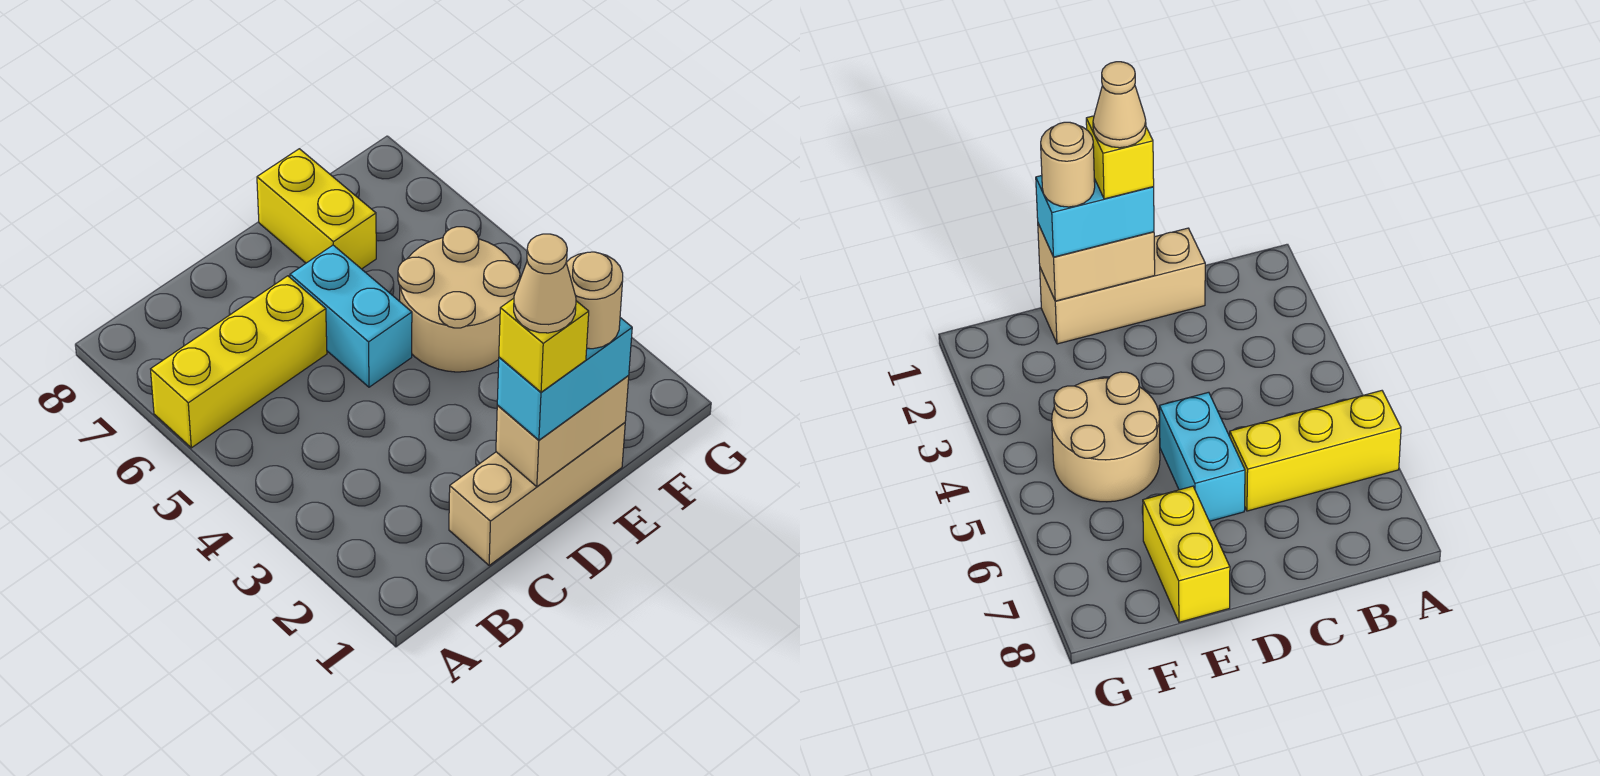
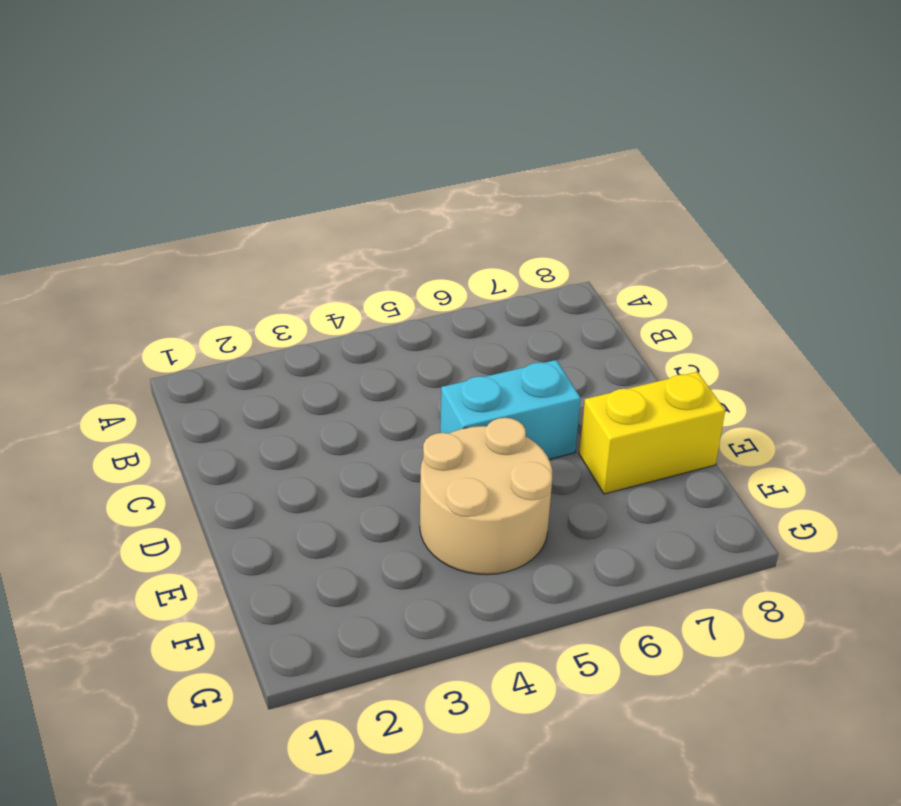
none -> yellow 1x3 brick [151,276,327,448]
none -> tan 1x3 brick [449,423,625,565]

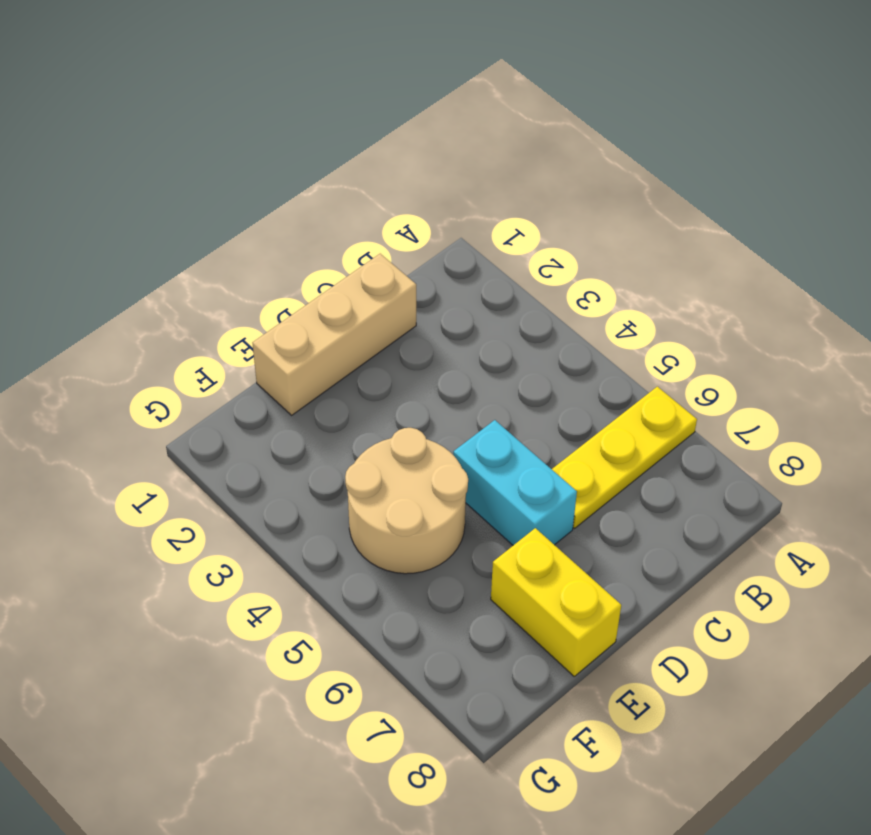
yellow 1x3 plate [552,387,697,528] -> yellow 1x3 brick [151,276,327,448]
none -> tan 1x2 brick [496,376,629,487]
none -> cyan 1x2 brick [497,318,632,440]

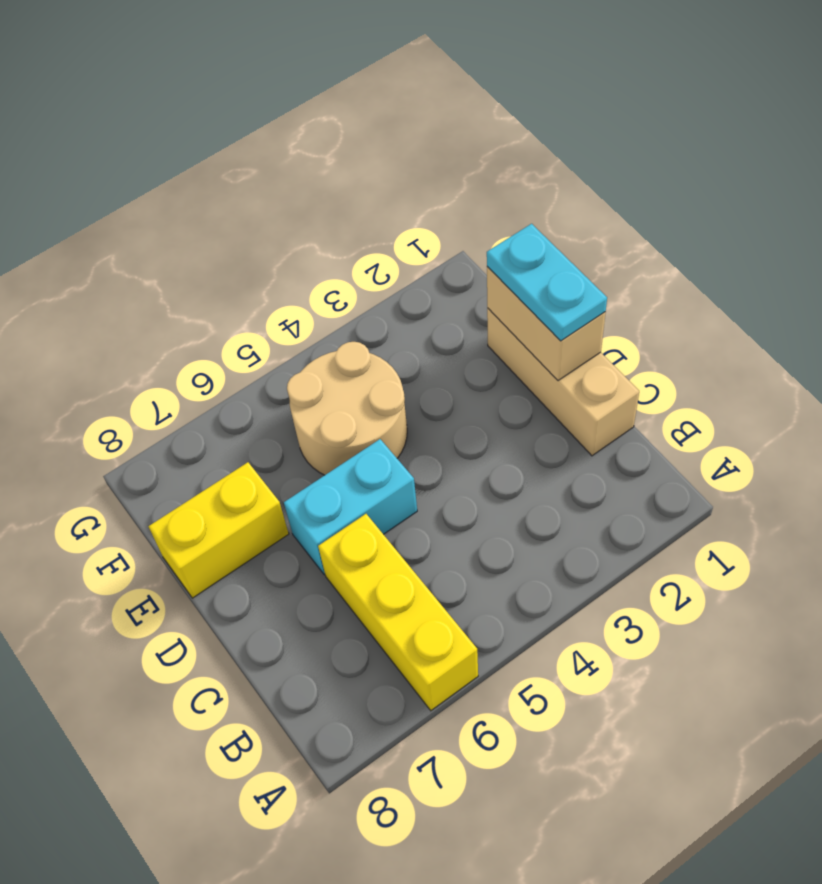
cyan 1x2 plate [487,224,607,341] -> cyan 1x2 brick [497,318,632,440]
none -> yellow 1x1 brick [499,298,589,392]
none -> tan 1x1 round brick [566,252,623,349]

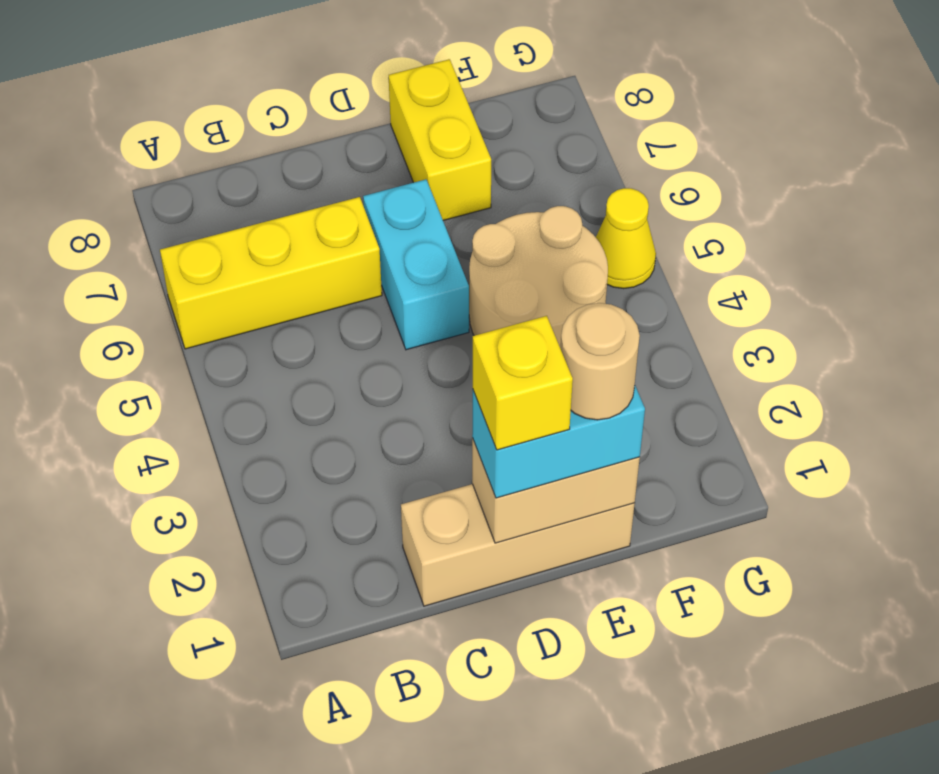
yellow 1x1 cone [596,188,656,289] -> none
none -> tan 1x1 cone [514,234,576,333]

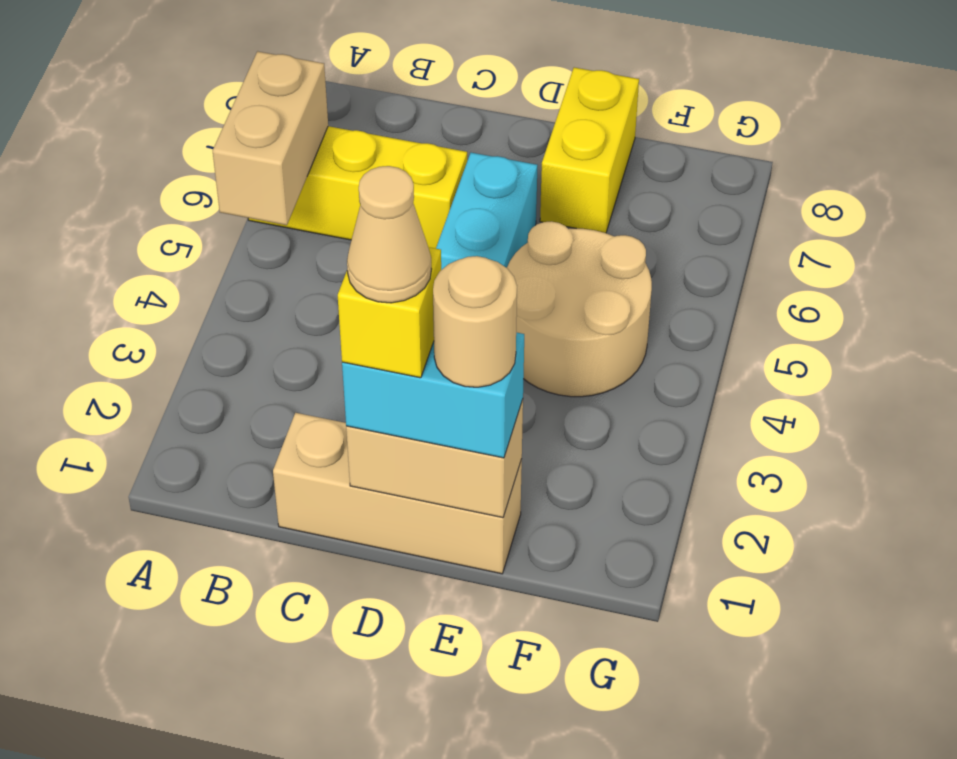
tan 1x2 brick [213,51,328,225] -> none

